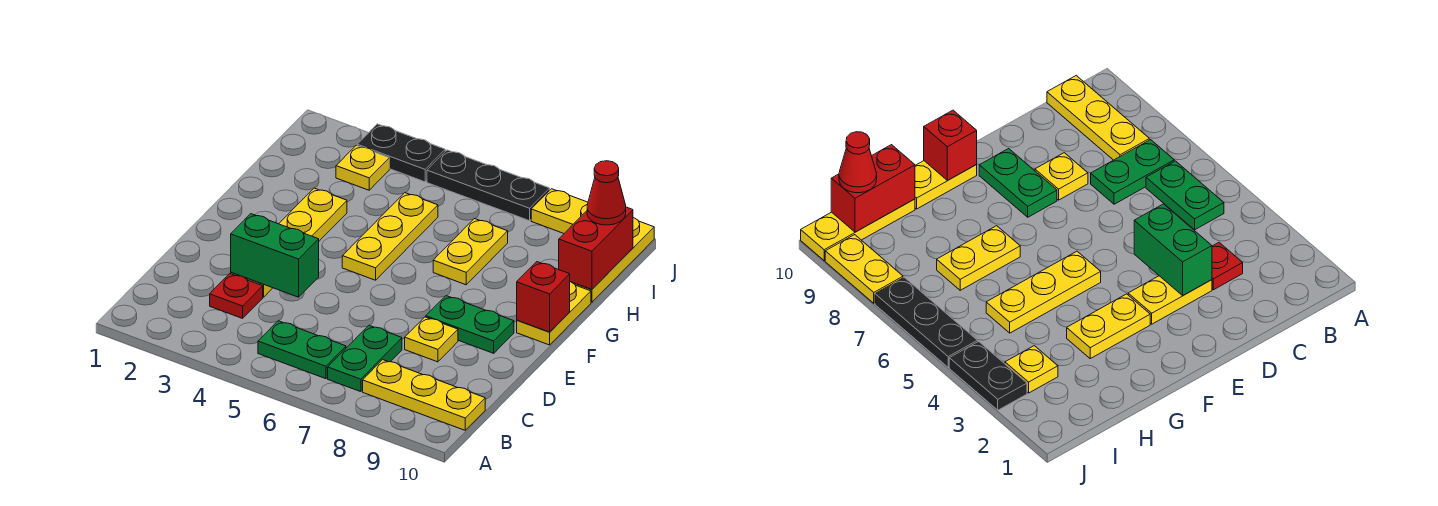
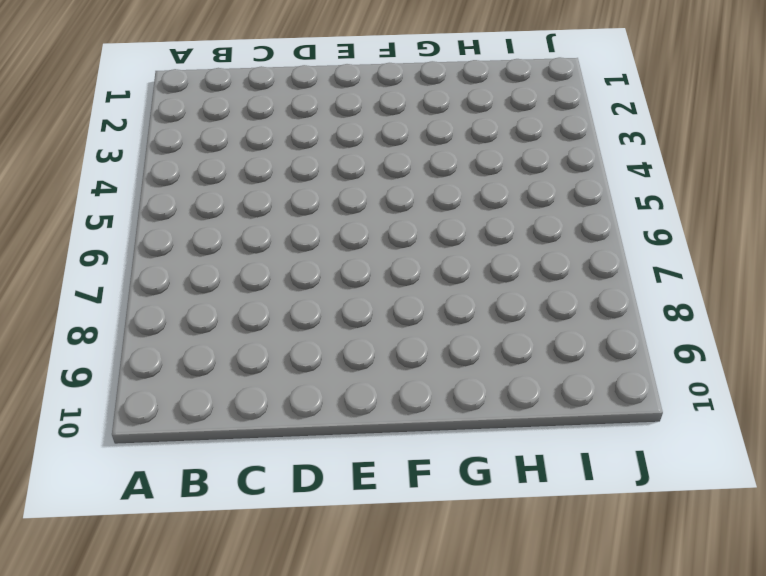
none -> green 1x2 plate [258,321,346,379]
none -> green 1x2 plate [328,325,402,392]
none -> yellow 1x3 plate [363,360,485,430]

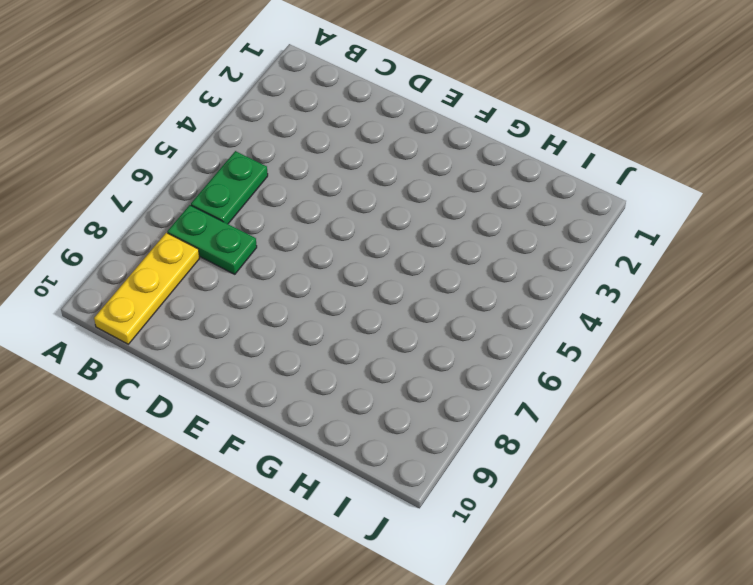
none -> red 1x1 plate [210,274,263,318]
none -> yellow 1x2 plate [1128,276,1212,324]
none -> yellow 1x1 plate [405,317,458,362]

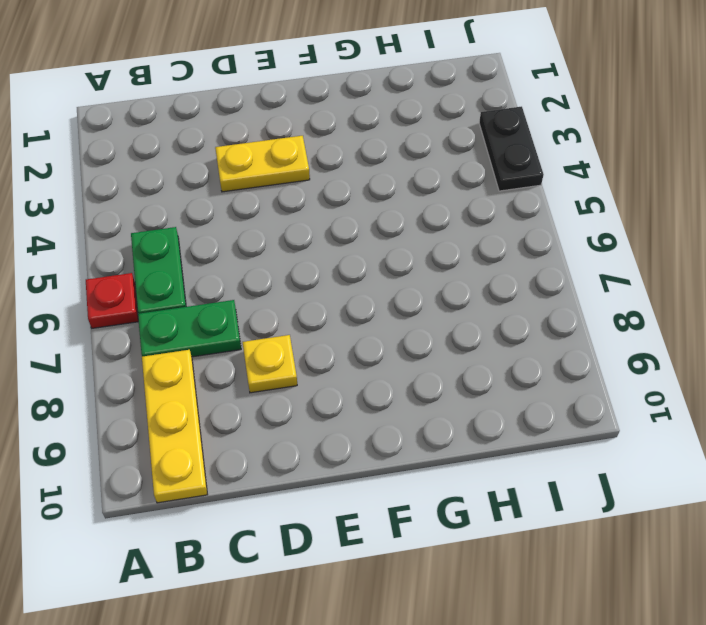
red 1x1 plate [86,273,138,328] -> red 1x1 plate moved to [210,274,263,318]
none -> green 1x2 plate [426,296,514,353]
none -> yellow 1x2 plate [279,188,347,241]
none -> yellow 1x3 plate [342,193,438,280]

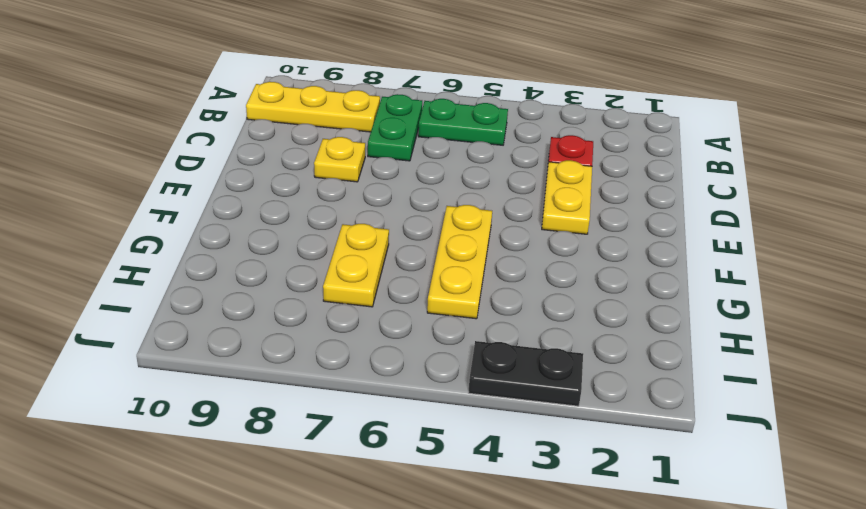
none -> green 1x2 plate [426,296,514,353]
none -> yellow 1x2 plate [279,188,347,241]
none -> yellow 1x2 plate [517,282,591,345]

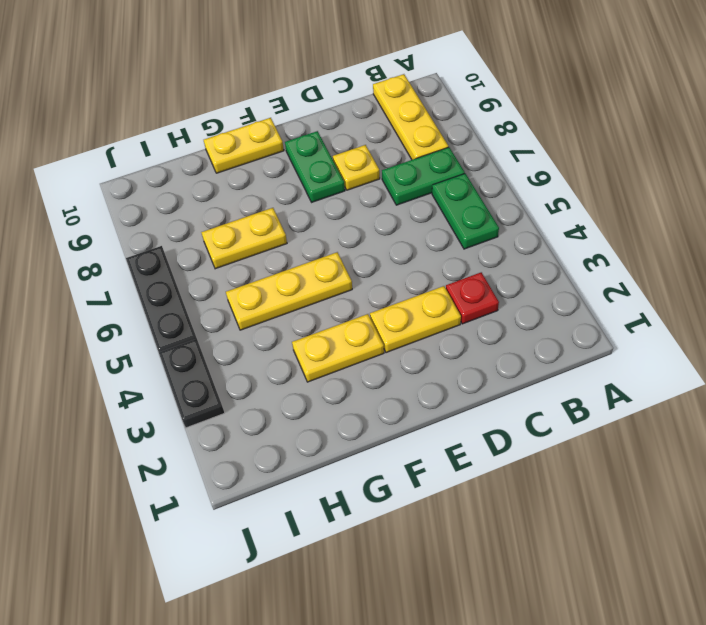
none -> yellow 1x3 plate [572,218,654,302]
none -> yellow 1x1 plate [336,145,389,190]
none -> yellow 1x2 plate [531,189,588,233]

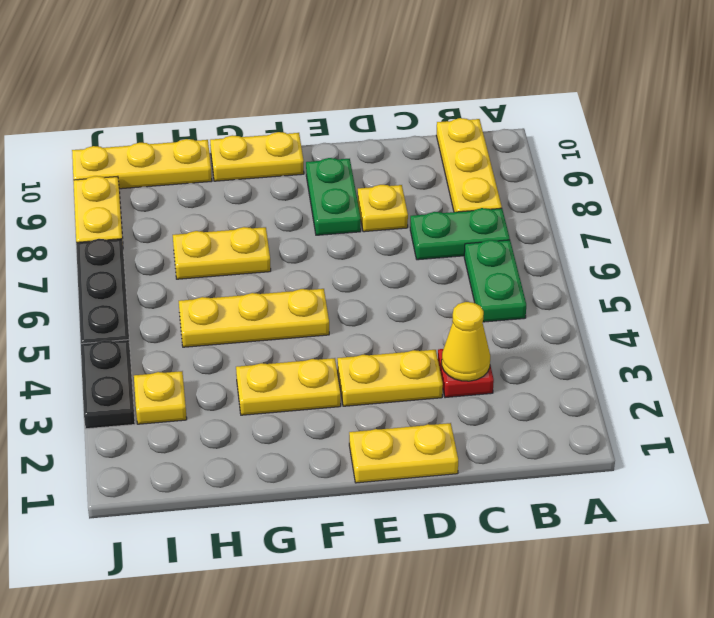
yellow 1x1 cone [442,302,490,381] -> none
yellow 1x2 plate [349,423,458,483] -> none
none -> green 1x2 brick [231,214,319,297]
none -> red 1x1 brick [517,262,570,332]
none -> red 1x2 brick [559,207,633,290]

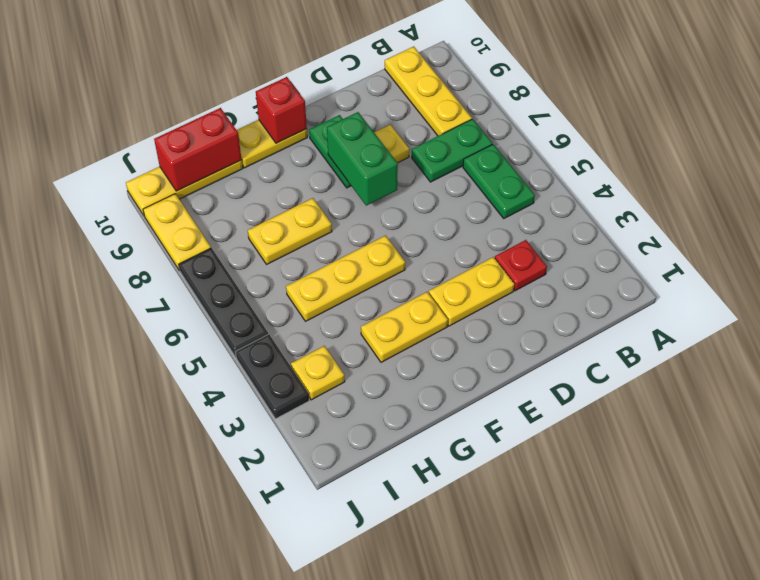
green 1x2 brick [327,112,398,206] -> green 1x2 brick moved to [231,214,319,297]
none -> red 1x1 cone [587,161,626,225]

